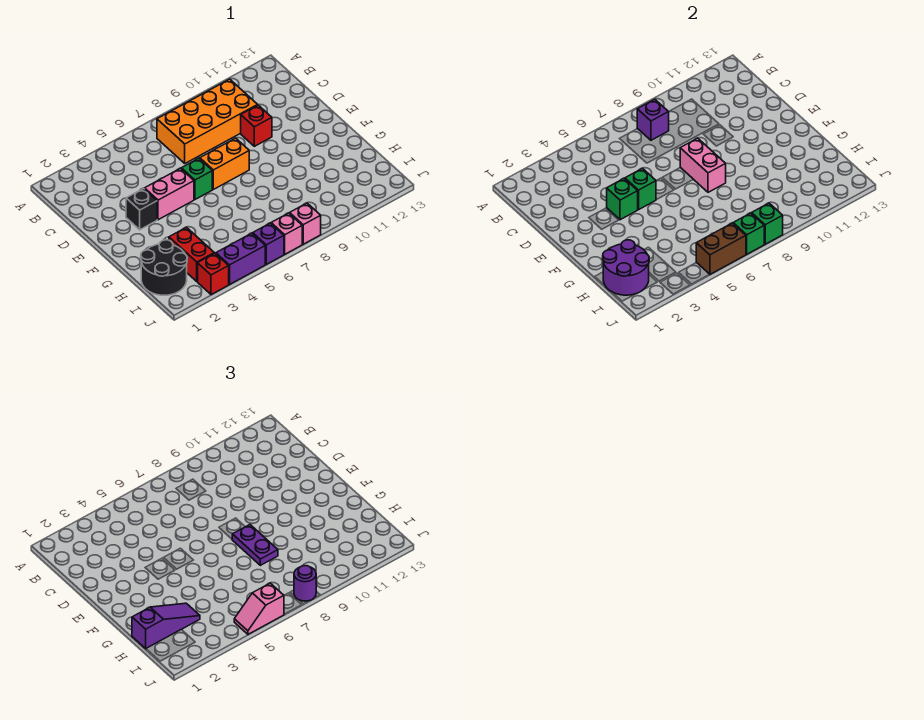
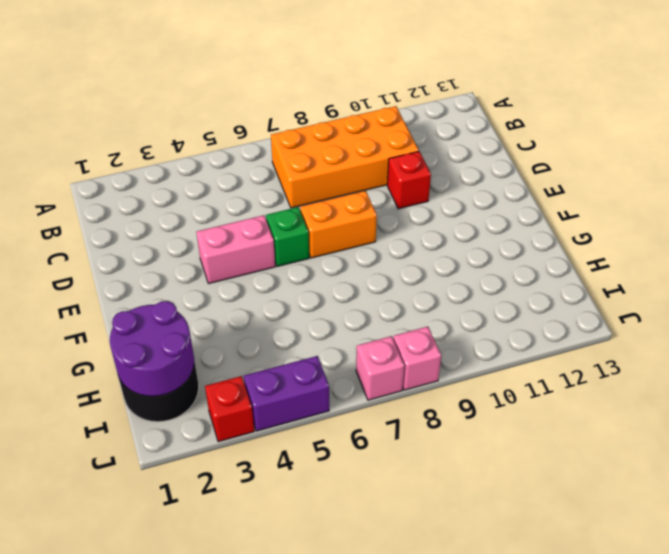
none -> black 1x1 brick [126,188,157,230]
none -> red 1x2 brick [169,227,214,281]
none -> purple 1x1 brick [253,223,284,264]

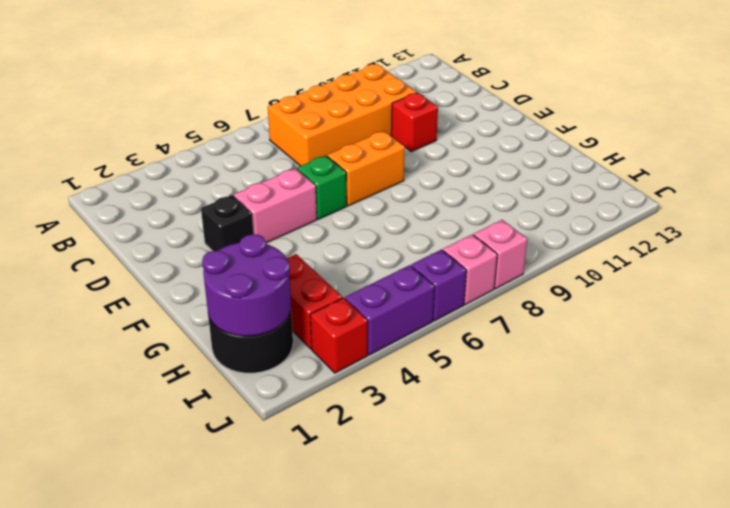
none -> purple 1x1 brick [637,99,669,140]
none -> green 1x1 brick [607,178,638,220]
none -> green 1x1 brick [625,168,656,210]

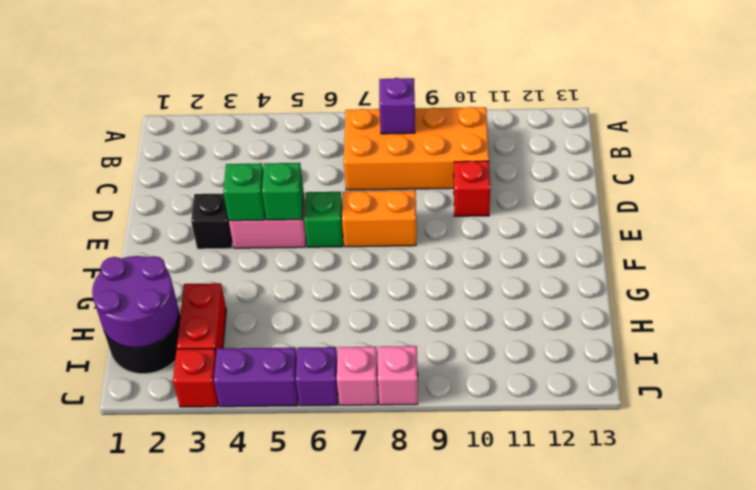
none -> pink 1x2 brick [680,138,726,192]
none -> brown 1x2 brick [696,223,746,274]
none -> green 1x1 brick [733,213,764,254]

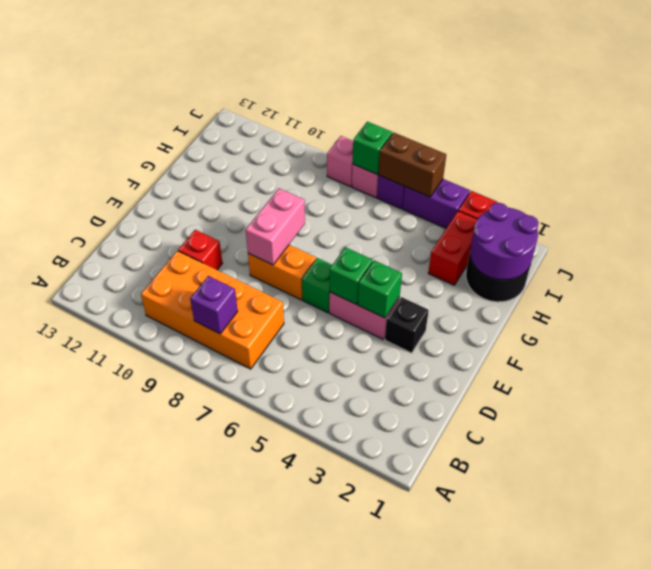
none -> green 1x1 brick [752,203,783,244]
none -> purple 1x2 plate [232,525,278,565]
none -> purple 1x3 slope [132,603,200,649]

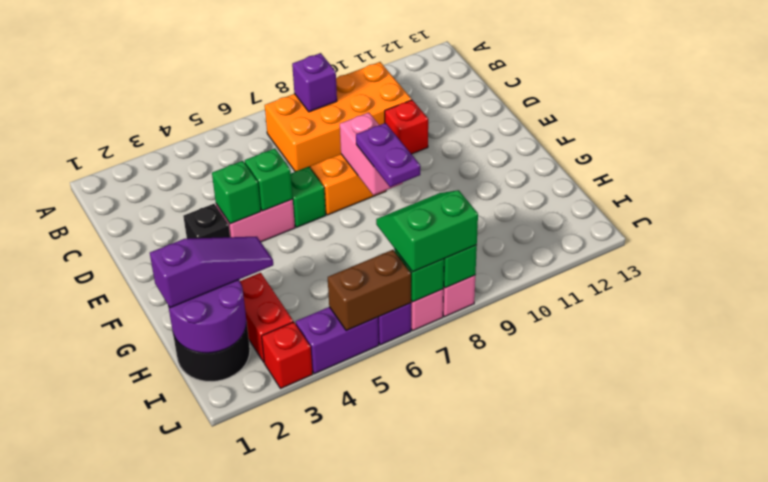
green 2x2 slope [376,190,478,272] -> purple 1x1 round brick [294,566,316,601]
none -> pink 1x2 slope [234,583,284,634]

